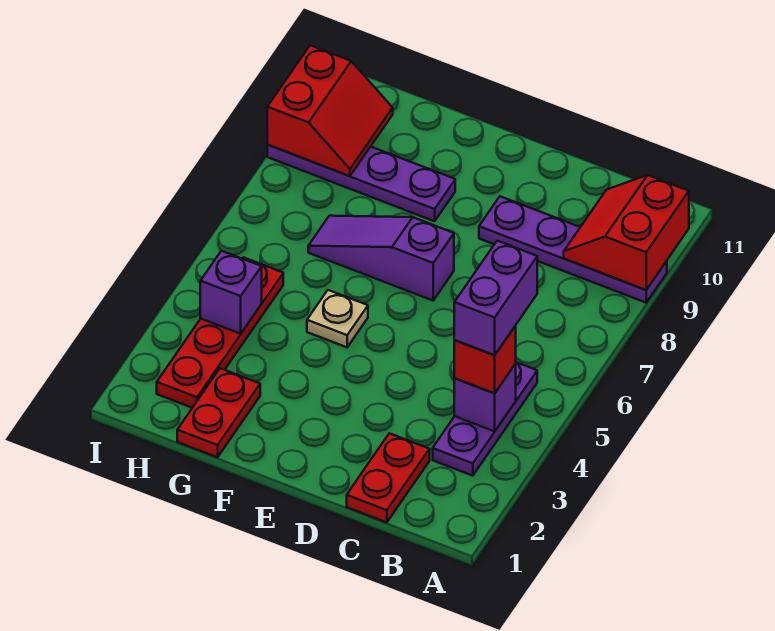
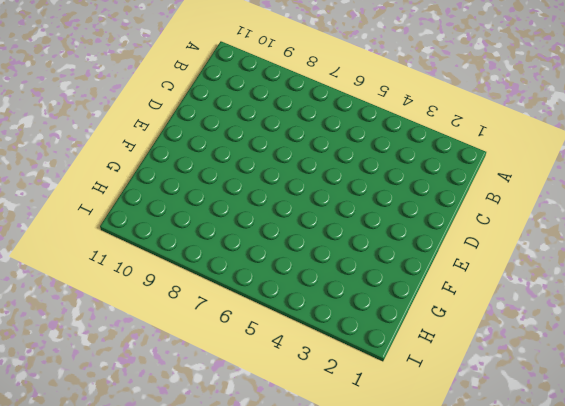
none -> purple 1x4 plate [479,196,667,303]
none -> purple 1x3 plate [433,362,537,476]
none -> red 1x2 plate [347,433,430,522]

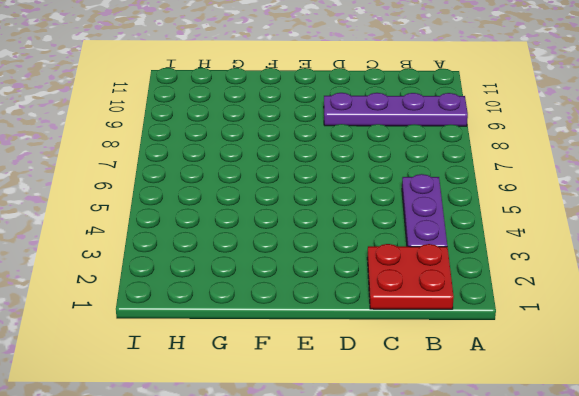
red 2x2 plate [367,244,454,309] -> red 1x2 plate [347,433,430,522]
none -> purple 1x3 slope [308,216,454,301]
none -> tan 1x1 plate [307,290,368,347]
none -> purple 1x4 plate [267,145,455,221]

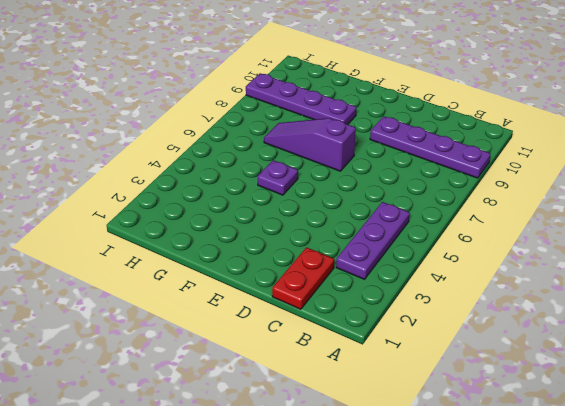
purple 1x1 plate [258,160,298,195] -> tan 1x1 plate [307,290,368,347]
none -> red 1x2 plate [177,368,260,457]
none -> red 1x4 plate [157,257,283,408]
none -> red 2x2 slope [564,175,689,290]

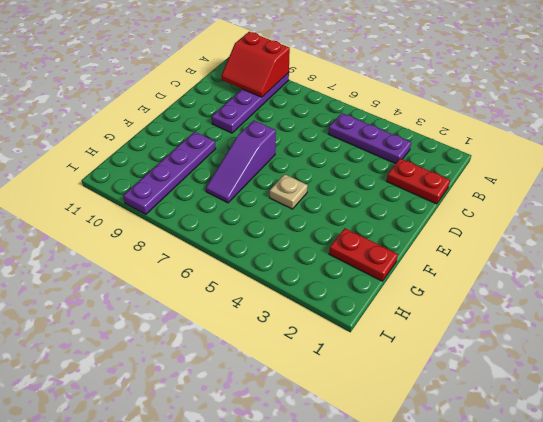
none -> red 1x4 plate [157,257,283,408]
none -> purple 1x1 brick [454,364,516,431]
none -> purple 1x1 brick [200,251,262,334]

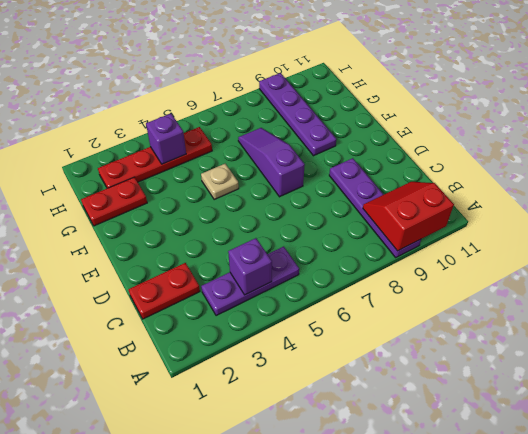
none -> red 2x2 slope [267,45,393,176]
none -> red 1x1 brick [454,326,516,393]
none -> purple 1x2 brick [454,241,537,355]

